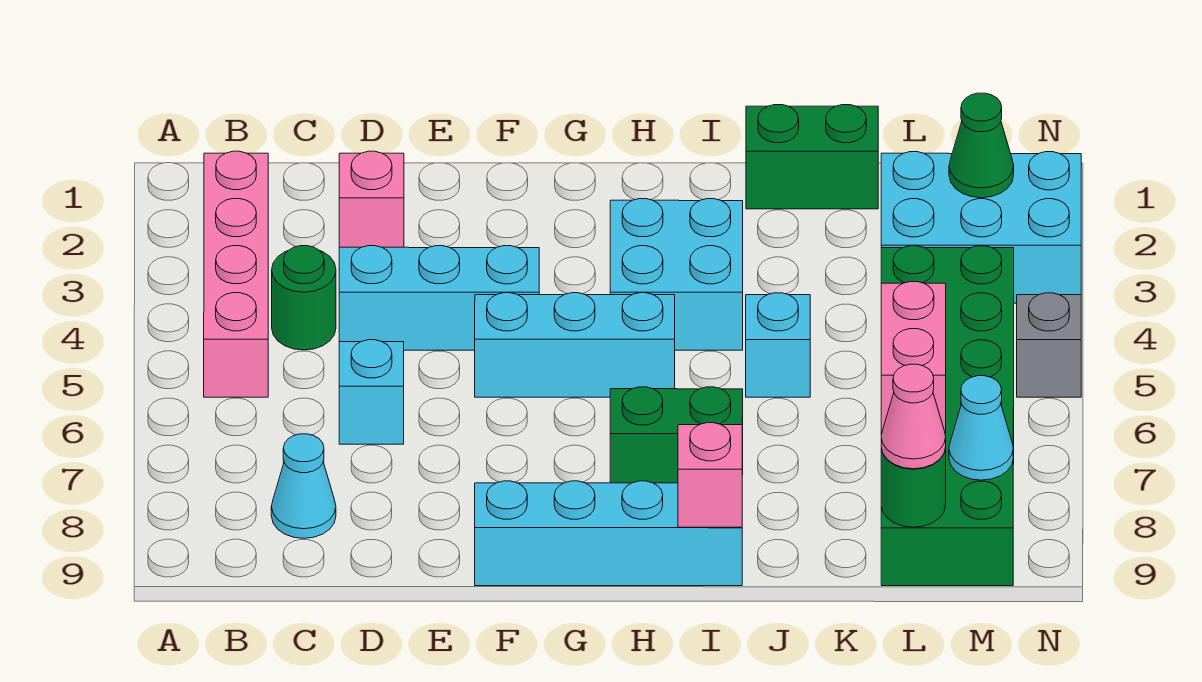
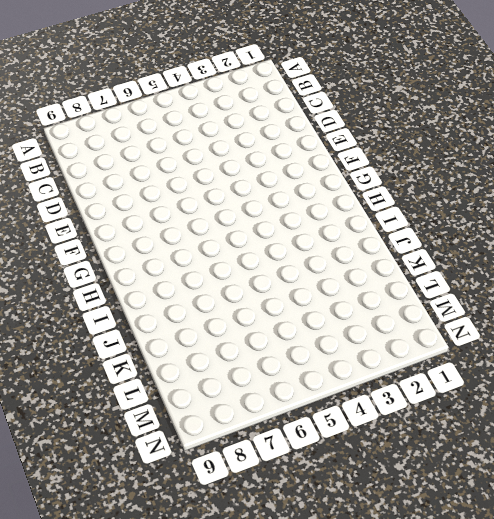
none -> pink 1x4 brick [204,151,268,397]
none -> green 1x1 round brick [272,246,336,350]
none -> cyan 1x1 cone [271,434,336,538]

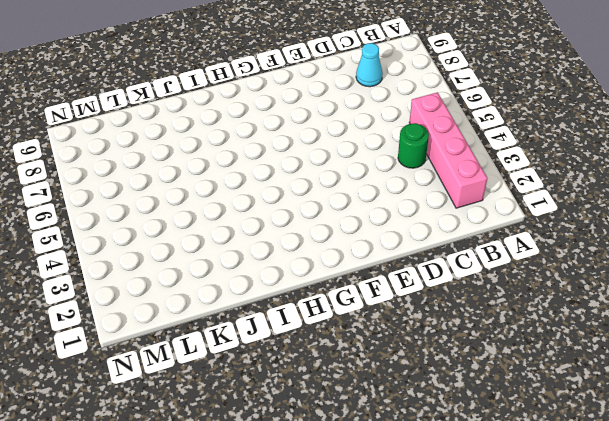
none -> pink 1x1 brick [339,151,404,247]
none -> cyan 1x3 brick [339,246,539,350]
none -> cyan 1x1 brick [339,340,404,444]

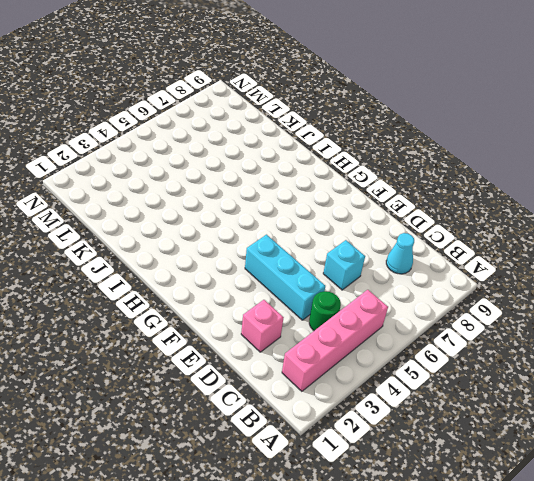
none -> cyan 1x3 brick [475,293,675,397]
none -> cyan 1x4 brick [475,481,742,586]
none -> cyan 2x2 brick [610,199,743,350]

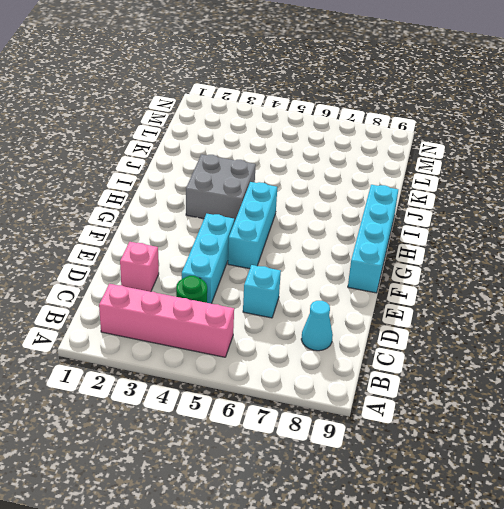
grey 2x2 brick [186,154,256,222] -> cyan 2x2 brick [610,199,743,350]
none -> green 1x2 brick [610,387,743,483]
none -> green 1x2 brick [746,105,878,209]
none -> cyan 1x1 brick [746,293,810,397]

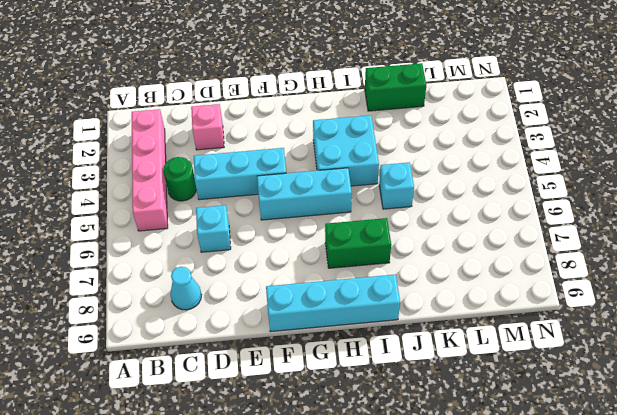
none -> cyan 2x3 brick [881,152,1081,303]
none -> green 2x6 brick [881,246,1014,586]
none -> grey 1x1 brick [1017,293,1081,397]

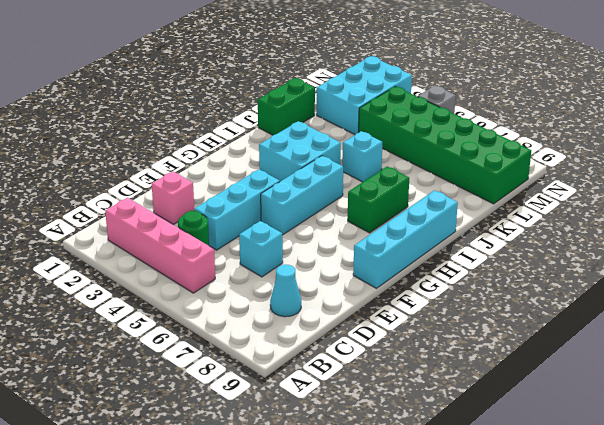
none -> pink 1x1 brick [678,423,742,527]
none -> pink 1x2 brick [881,282,946,433]
none -> green 1x1 round brick [881,448,946,527]

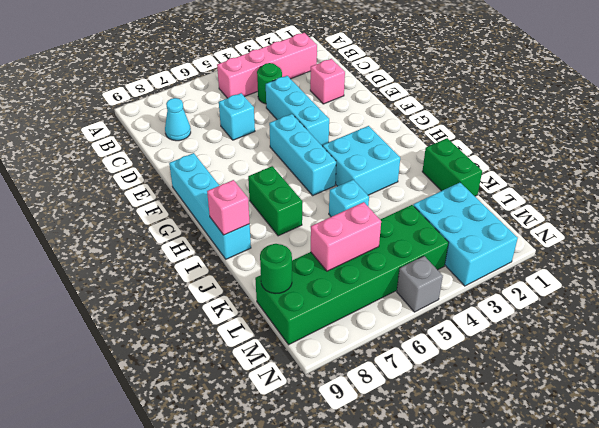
none -> green 1x1 cone [949,93,1014,198]
none -> cyan 1x1 cone [949,376,1013,480]
none -> pink 1x1 cone [881,364,946,469]

